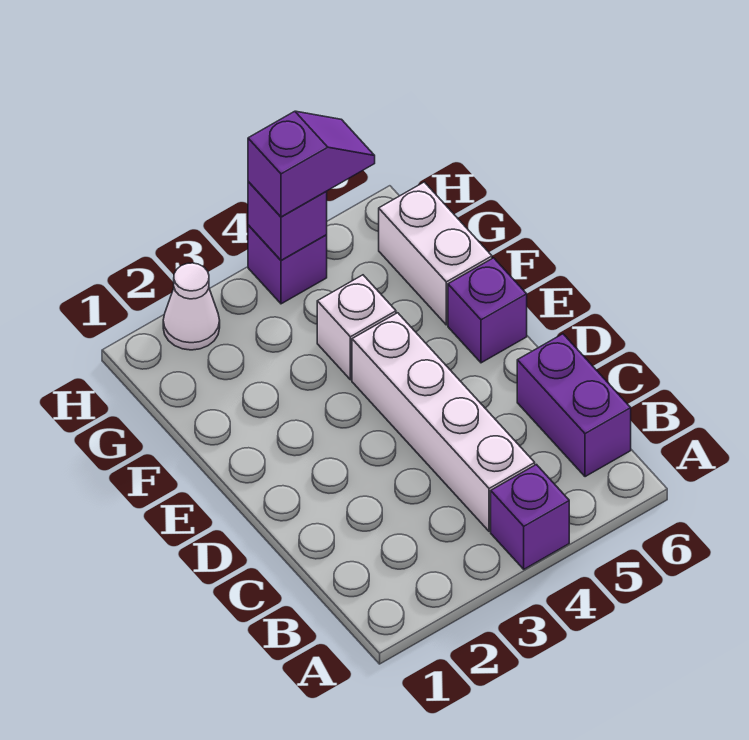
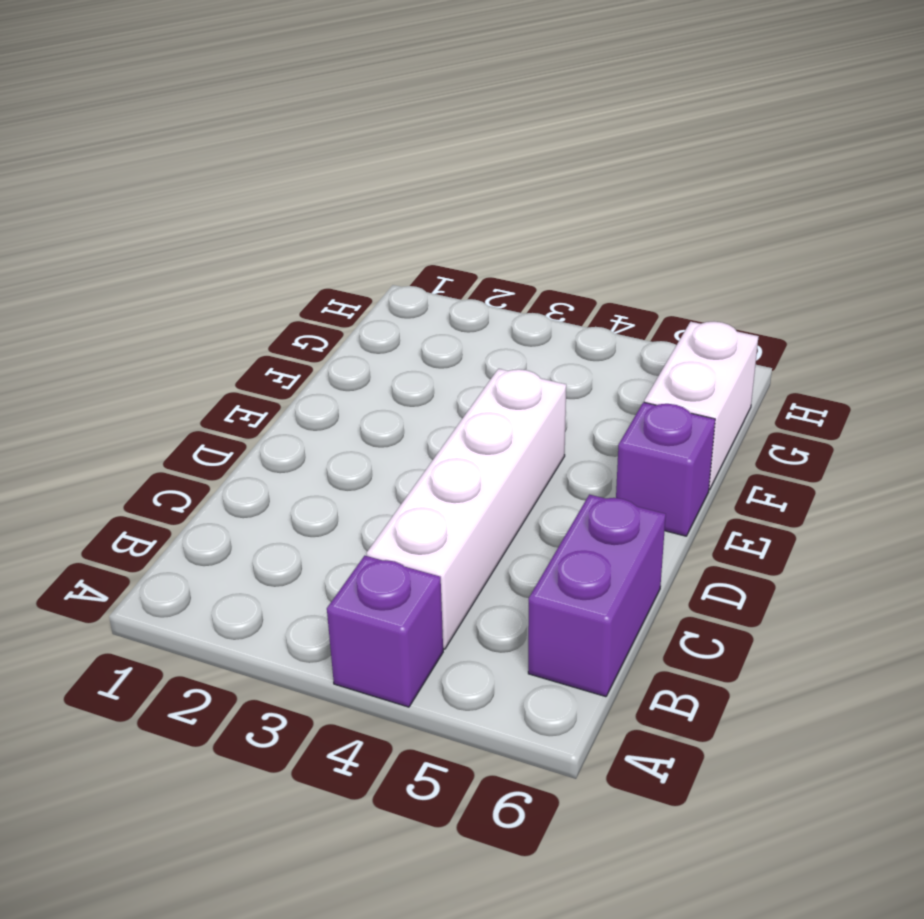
none -> white 1x1 brick [317,275,396,380]
none -> white 1x1 cone [163,263,220,350]

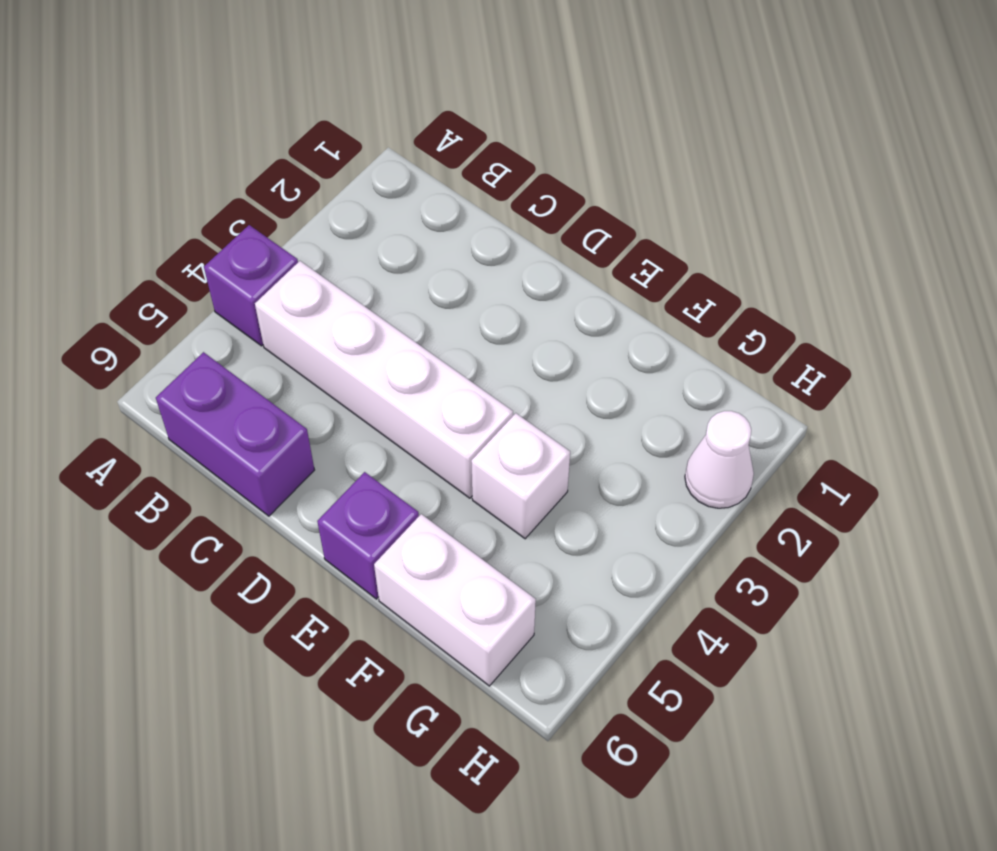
none -> purple 1x1 brick [248,225,327,304]
none -> purple 1x1 brick [248,182,327,260]

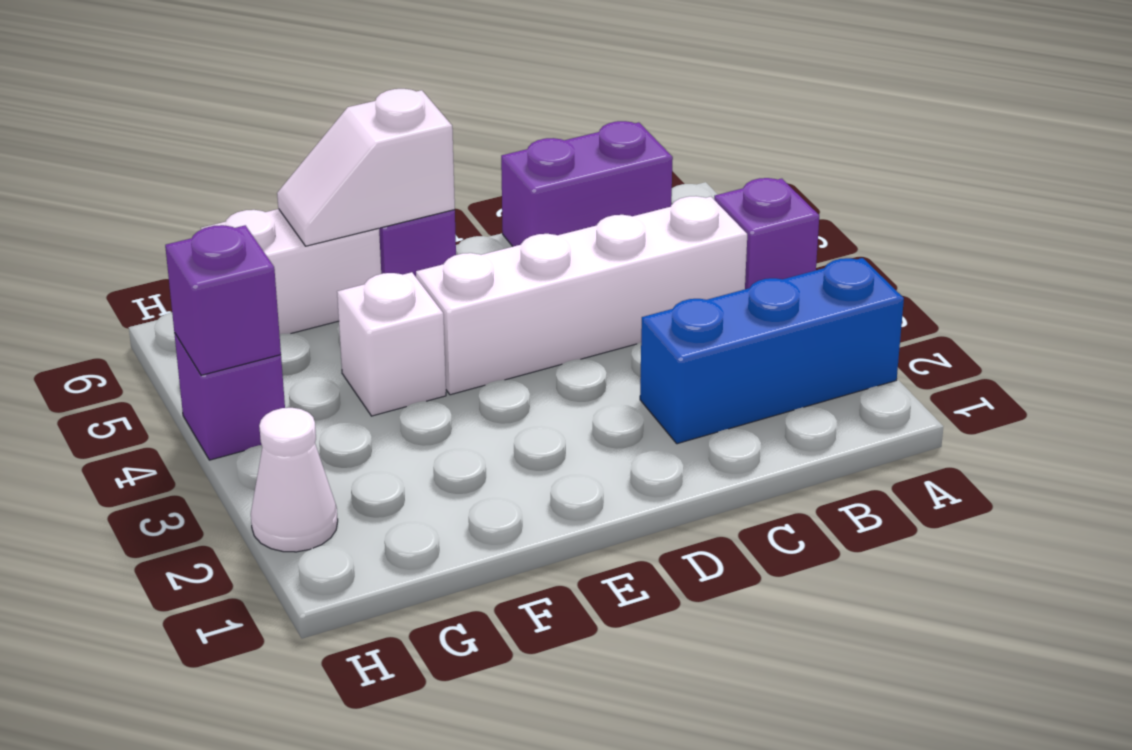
blue 1x3 brick [640,258,904,444] -> none
white 1x2 slope [277,89,455,246] -> none
none -> purple 1x2 slope [248,111,375,217]

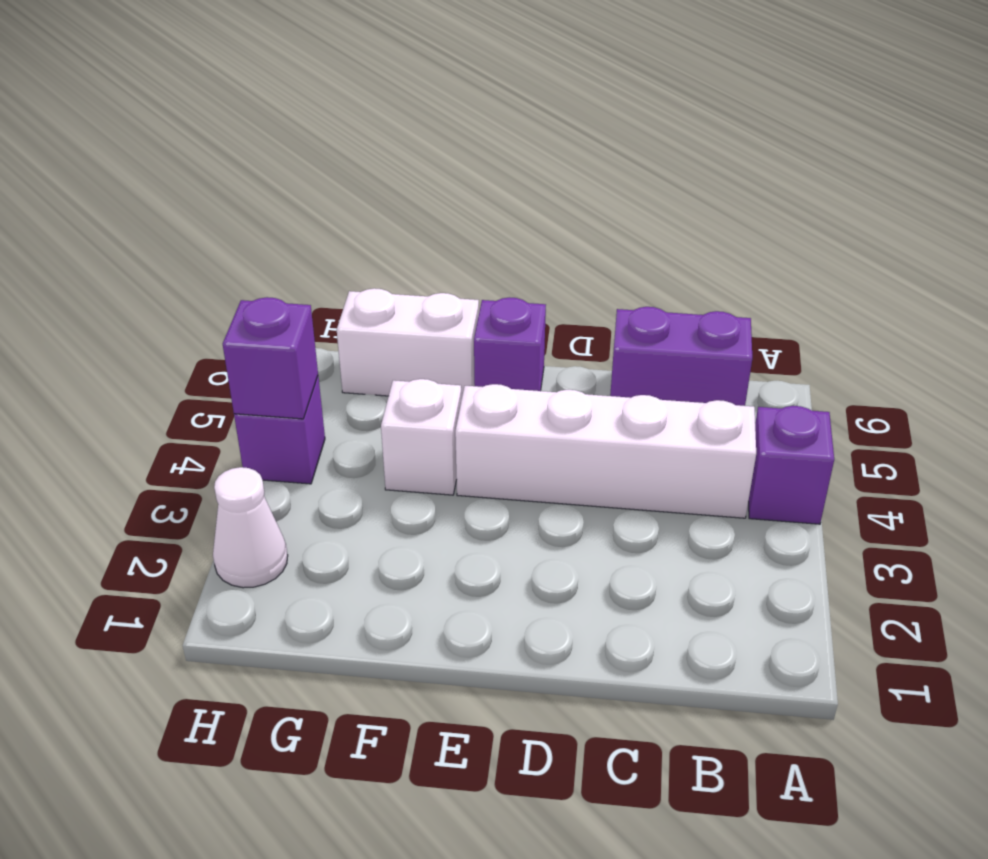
none -> purple 1x2 slope [248,111,375,217]

